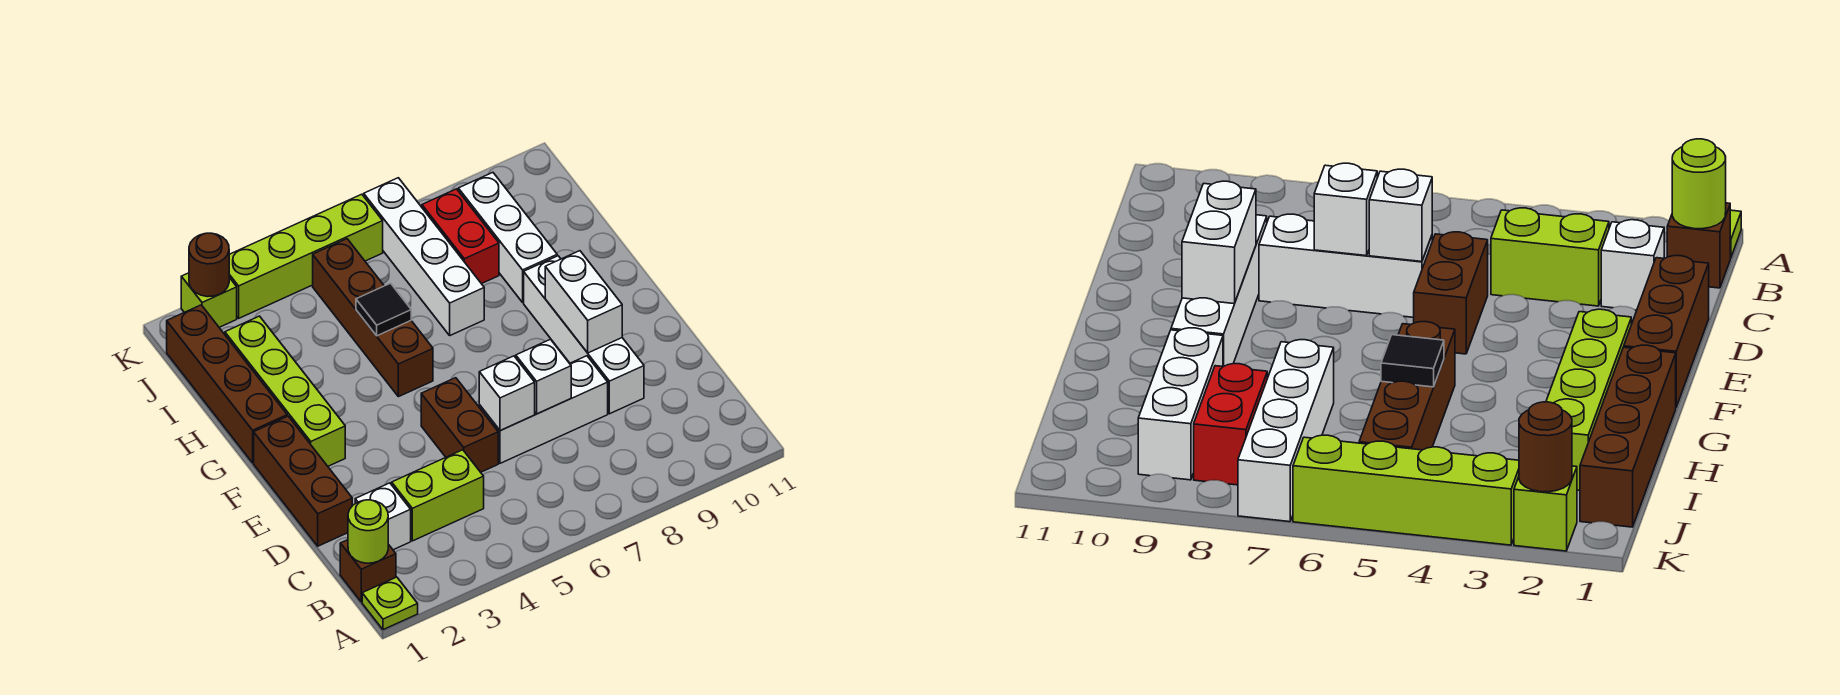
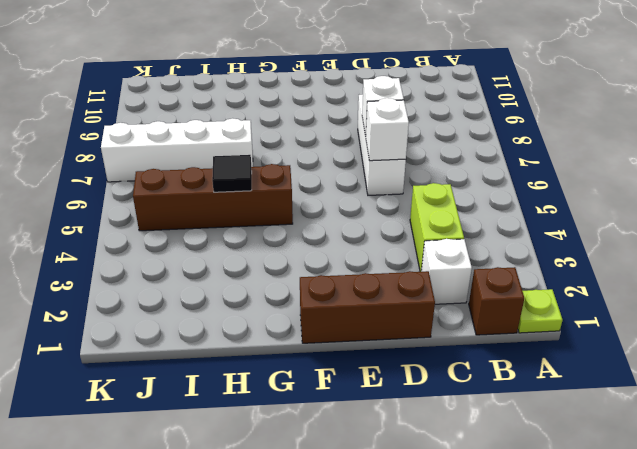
none -> brown 1x2 brick [421,378,498,472]
none -> white 1x4 brick [524,256,644,414]
none -> lime 1x4 brick [225,316,345,466]

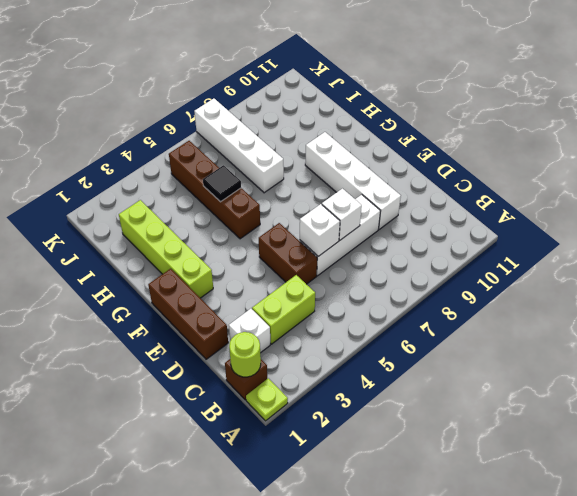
none -> brown 1x4 brick [167,305,287,463]
none -> white 1x3 brick [458,173,557,302]
none -> red 1x2 brick [422,189,499,284]

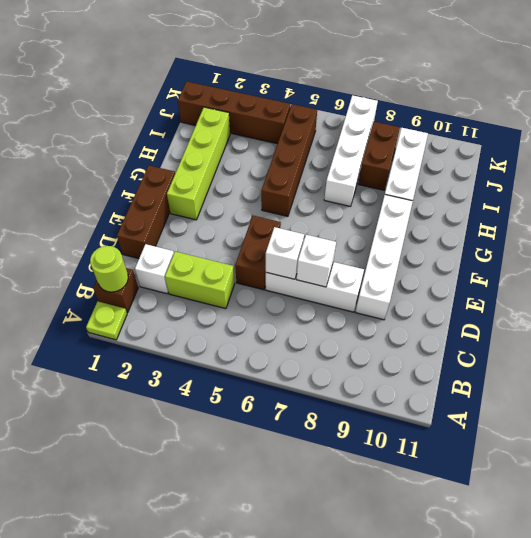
brown 1x2 brick [358,122,400,190] -> red 1x2 brick [422,189,499,284]
brown 1x4 brick [178,82,290,144] -> brown 1x4 brick turned to [167,305,287,463]
none -> lime 1x1 brick [181,273,237,327]
none -> lime 1x4 brick [229,194,383,318]
none -> white 1x2 brick [545,251,622,353]

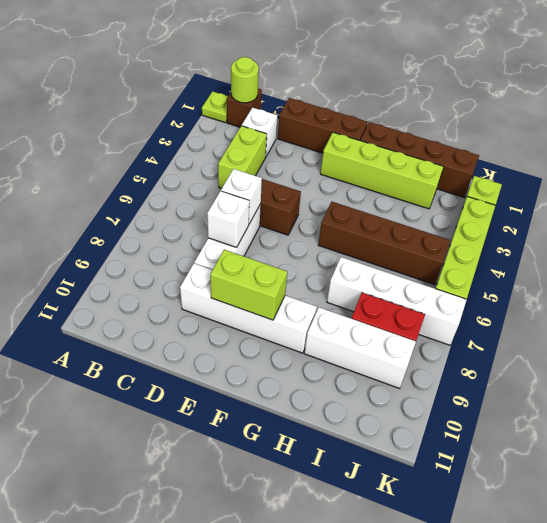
lime 1x2 brick [210,249,287,320] -> white 1x2 brick [545,251,622,353]
none -> black 1x1 tile [356,283,411,336]
none -> brown 1x1 round brick [189,233,229,297]

